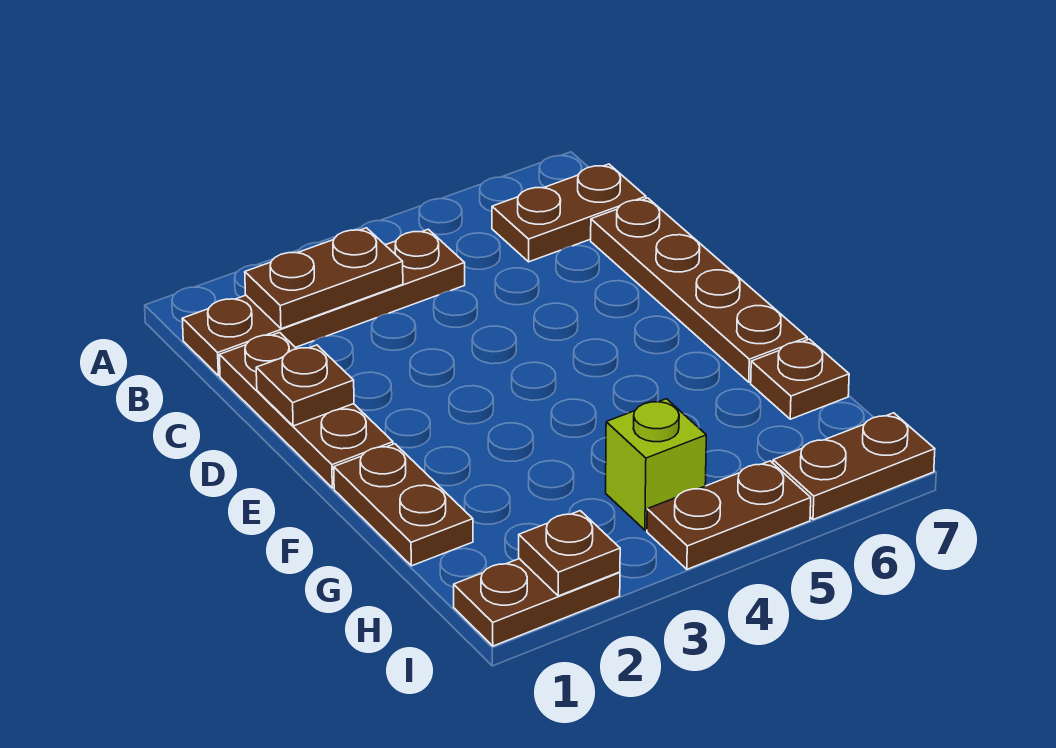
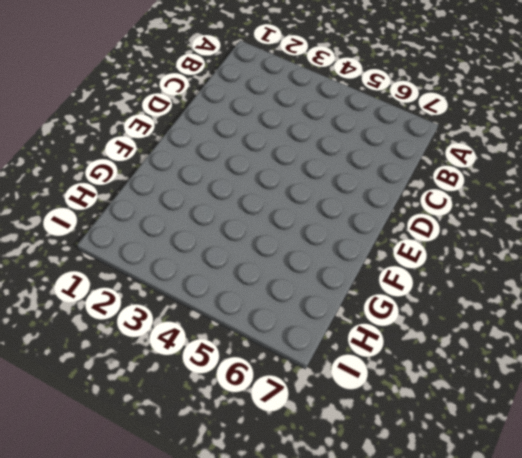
none -> brown 1x4 plate [182,229,465,376]
none -> brown 1x2 plate [492,164,646,262]
none -> brown 1x3 plate [219,333,393,488]

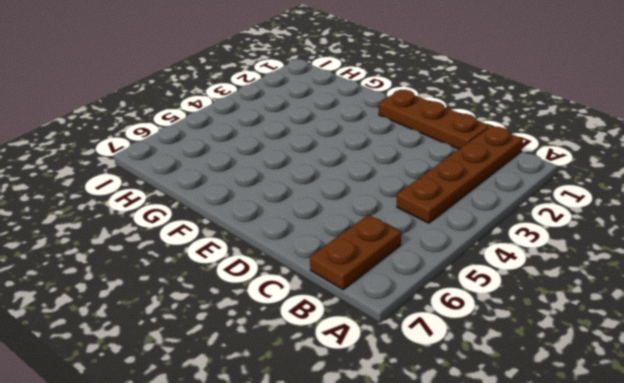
none -> brown 1x4 plate [591,198,807,382]
none -> brown 1x2 plate [334,444,473,566]
none -> brown 1x1 plate [751,339,849,419]

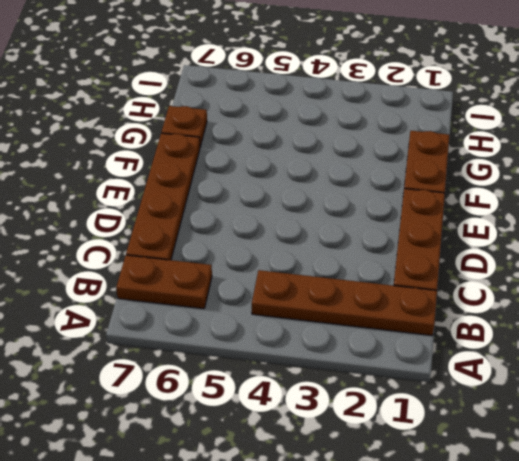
none -> lime 1x1 brick [606,399,706,530]
none -> brown 1x2 plate [454,559,620,646]
none -> brown 1x2 plate [647,461,811,569]

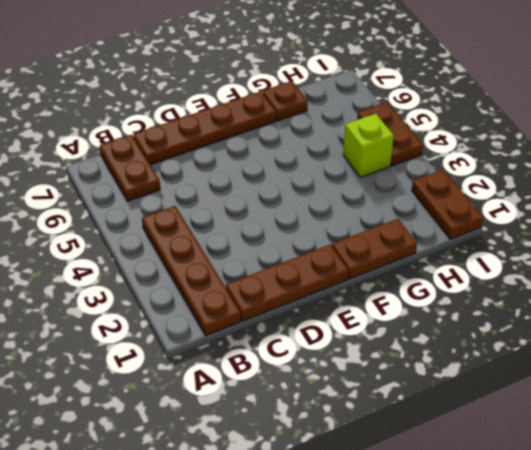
none -> brown 1x2 plate [773,413,935,520]
none -> brown 1x2 plate [245,228,403,329]
none -> brown 1x1 plate [256,345,354,426]

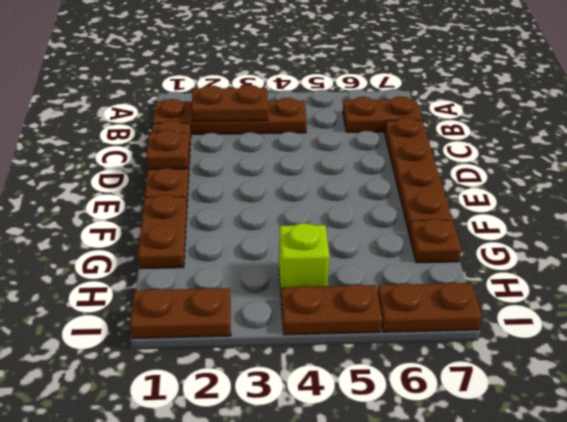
none -> brown 1x1 plate [519,511,620,596]

